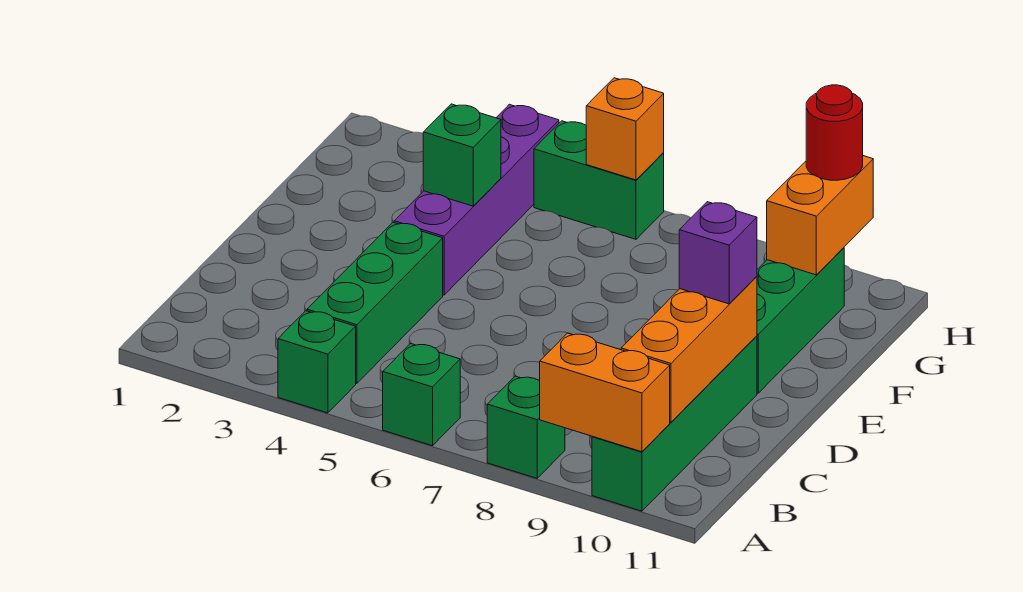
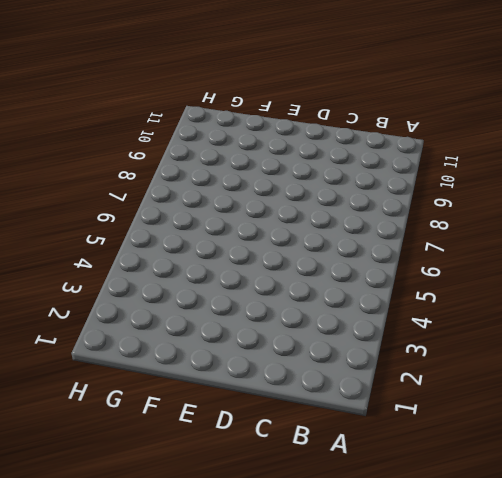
none -> green 1x1 brick [278,311,356,413]
none -> green 1x1 brick [383,344,460,446]
none -> green 1x1 brick [487,376,565,478]

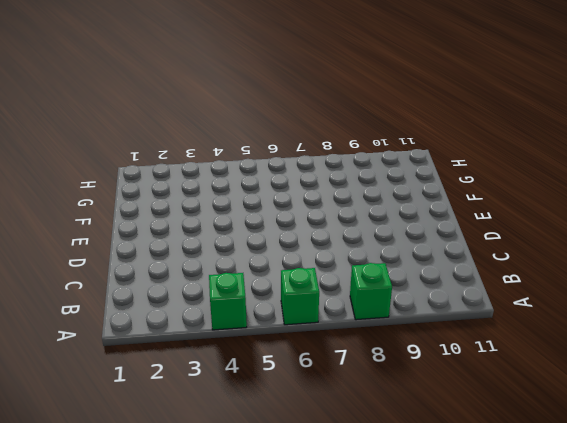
none -> green 1x4 brick [592,336,757,511]
none -> green 1x3 brick [307,222,443,384]
none -> purple 1x4 brick [394,104,559,295]

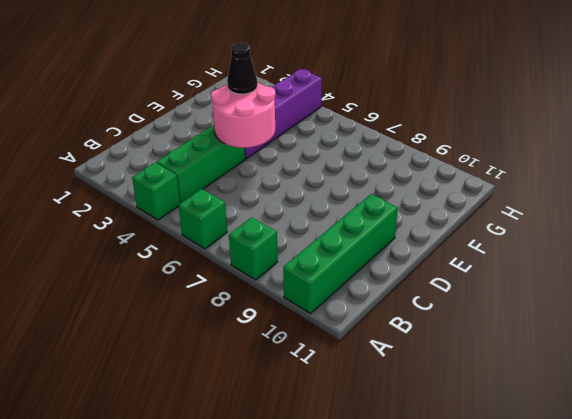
pink 2x2 round brick [211,83,275,148] -> none
black 1x1 cone [227,43,257,94] -> none
none -> green 1x3 brick [757,248,844,393]
none -> green 1x2 brick [534,121,664,239]
none -> orange 1x2 brick [540,333,670,452]

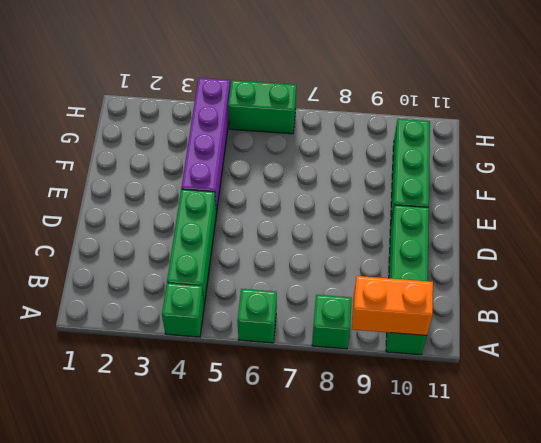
none -> orange 1x3 brick [621,276,757,422]
none -> green 1x1 brick [423,104,501,206]
none -> orange 1x2 brick [767,156,873,275]

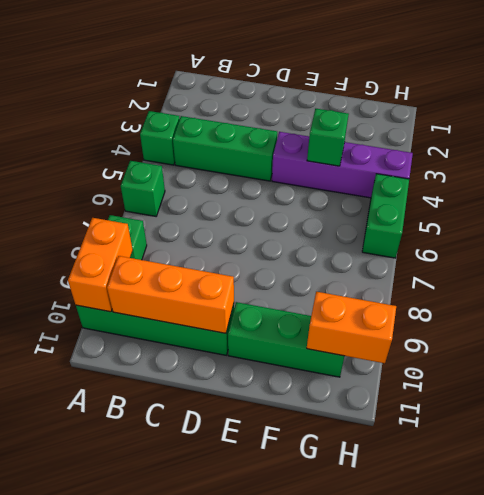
none -> orange 1x1 brick [586,78,664,180]
none -> purple 1x1 brick [679,202,757,304]
none -> red 1x1 round brick [806,85,863,180]

